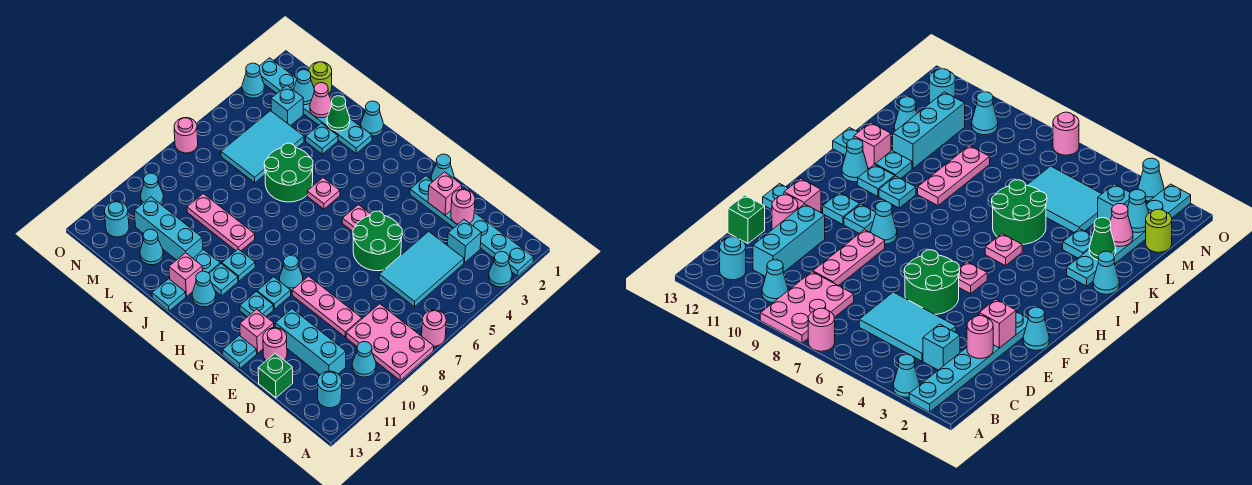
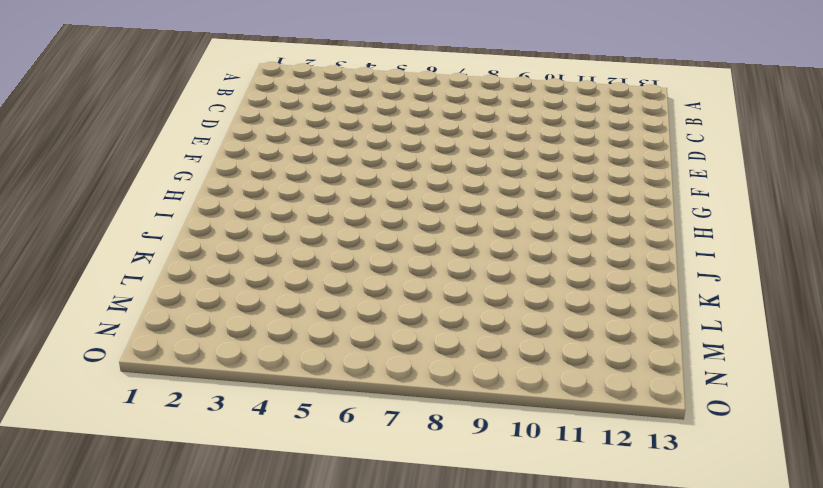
none -> cyan 1x6 plate [410,176,534,276]
none -> cyan 1x1 cone [489,252,512,287]
none -> pink 1x1 round brick [422,310,446,346]
none -> pink 2x3 plate [346,304,434,380]

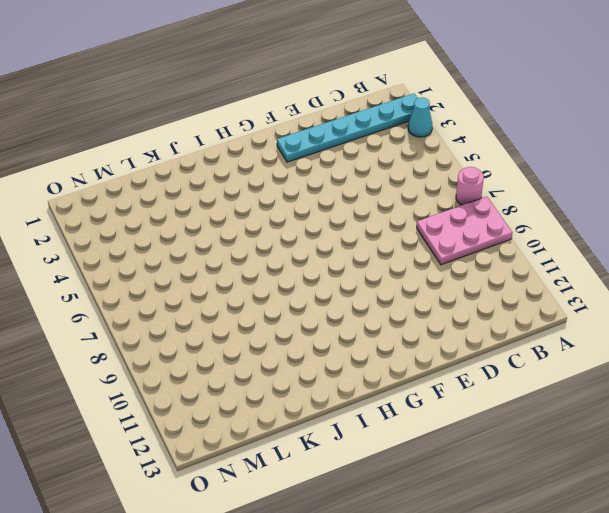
none -> cyan 1x1 cone [352,342,376,377]
none -> cyan 1x1 round brick [318,371,342,408]
none -> cyan 1x1 brick [447,220,481,263]
none -> cyan 2x3 tile [379,231,464,307]

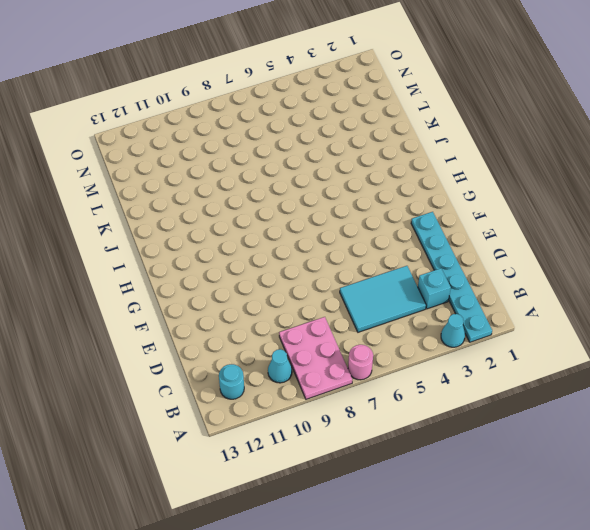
none -> cyan 1x3 brick [275,309,346,375]
none -> pink 1x3 plate [292,276,362,337]
none -> green 1x1 brick [258,353,293,398]
none -> green 2x2 round brick [353,211,402,271]

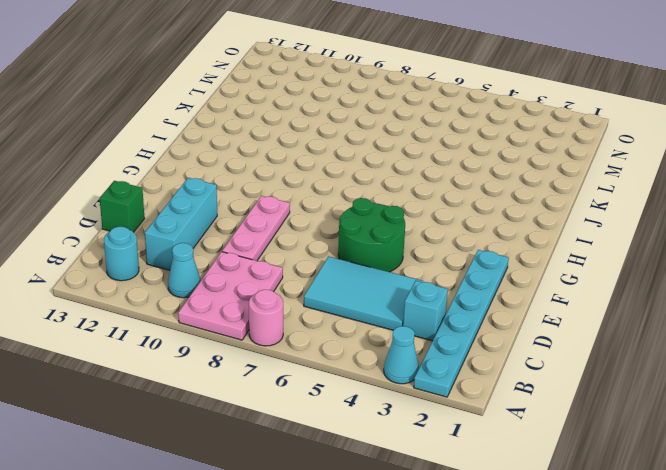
none -> pink 1x1 round brick [263,328,287,361]
none -> cyan 1x1 cone [431,154,454,181]
none -> pink 1x1 brick [240,309,274,353]
none -> cyan 1x1 plate [223,336,257,369]

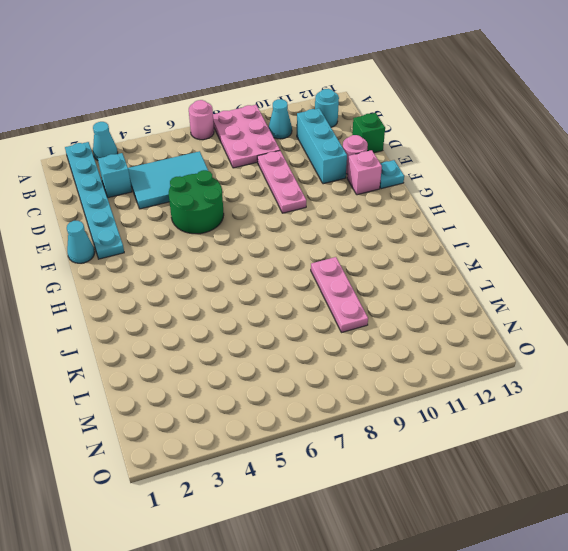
none -> pink 1x1 plate [342,205,371,231]
none -> cyan 1x1 cone [280,255,303,291]
none -> cyan 1x1 plate [257,277,291,309]
none -> cyan 1x1 plate [240,292,273,317]

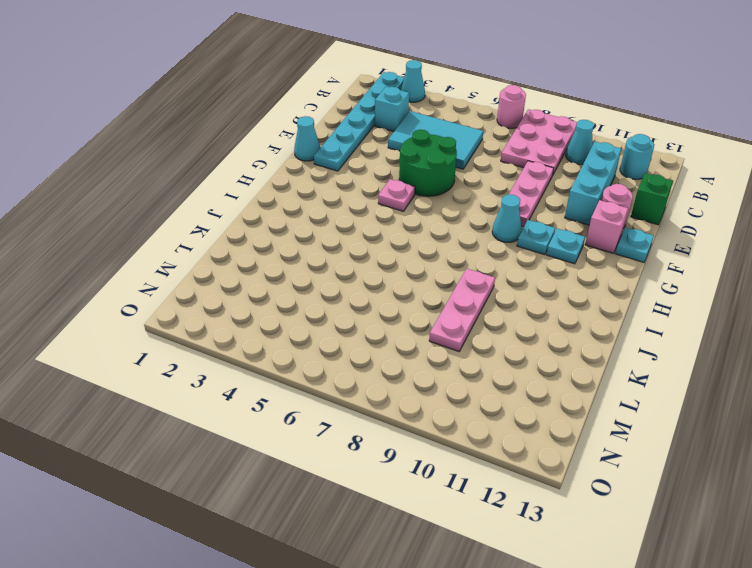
none -> pink 1x1 plate [307,178,340,209]
none -> cyan 1x1 plate [222,249,255,281]
none -> cyan 1x1 plate [209,264,238,296]
none -> cyan 1x1 cone [192,271,216,307]

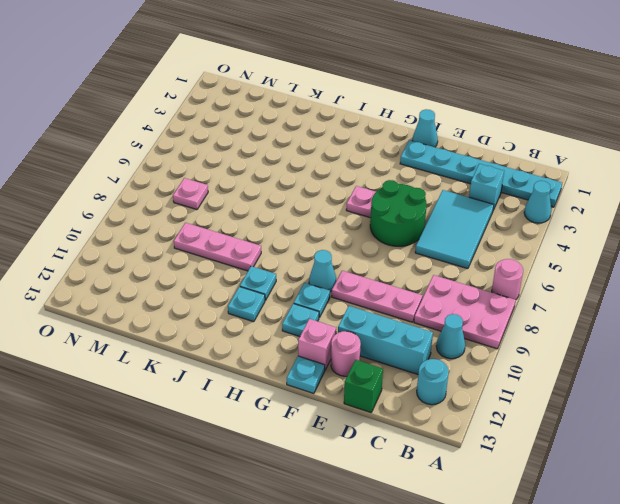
pink 1x1 plate [173,178,208,210] -> pink 1x1 plate moved to [307,178,340,209]
none -> cyan 1x1 cone [192,271,216,307]
none -> cyan 1x1 cone [361,101,383,136]
none -> cyan 1x6 plate [259,58,372,153]
none -> green 2x2 round brick [264,143,313,202]

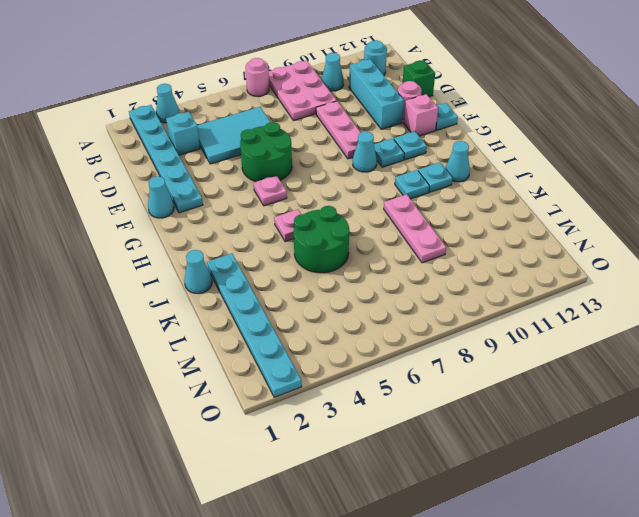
none -> cyan 1x1 plate [193,250,220,273]
none -> pink 1x1 brick [169,253,203,296]
none -> cyan 1x1 plate [152,279,186,311]
none -> cyan 1x1 plate [306,123,338,154]

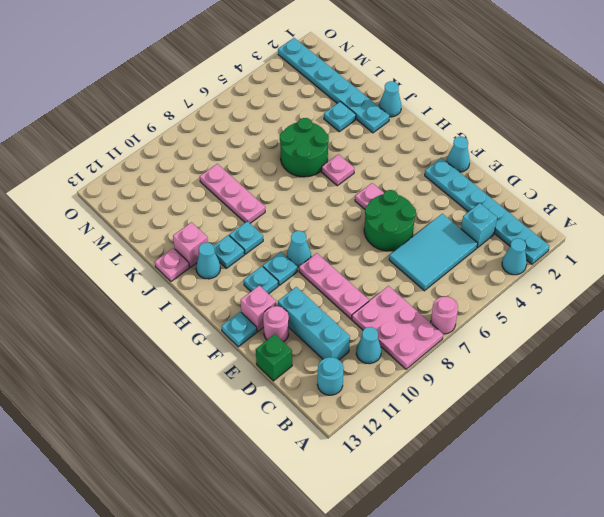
pink 1x1 plate [155,248,190,281] -> cyan 1x1 plate [152,279,186,311]
none -> cyan 1x1 plate [193,250,220,273]
none -> cyan 1x3 brick [134,197,203,260]
none -> cyan 2x3 tile [221,111,304,183]
none -> cyan 1x1 cone [140,229,163,265]

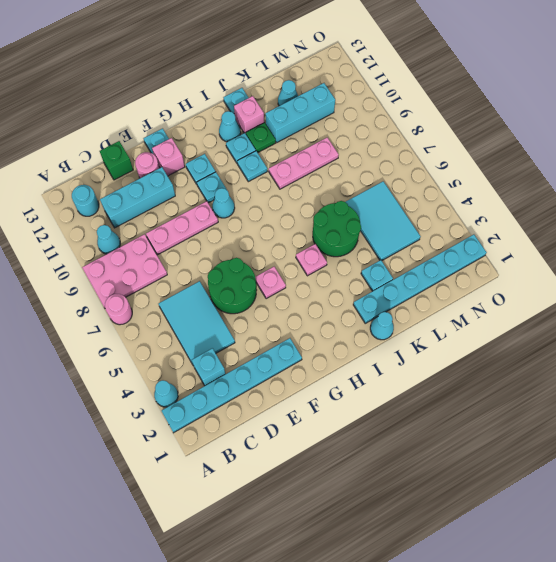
green 1x1 plate [246,123,276,153] -> cyan 1x1 plate [193,250,220,273]
none -> cyan 1x1 cone [431,154,454,181]
none -> lime 1x1 round brick [309,62,332,93]
none -> cyan 1x1 brick [271,86,303,126]
none -> cyan 1x1 cone [141,173,164,204]

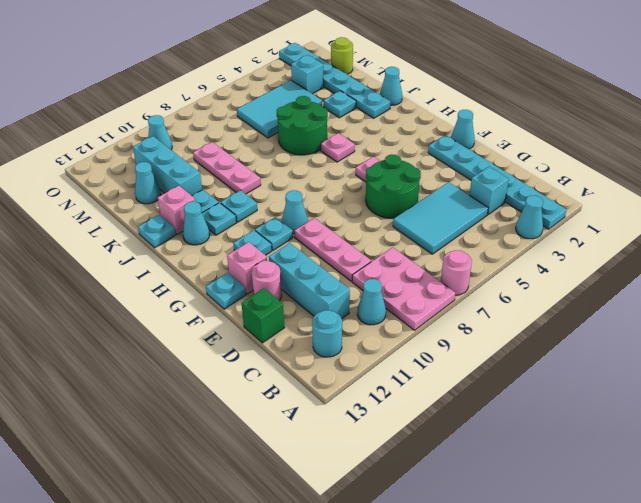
none -> cyan 1x1 round brick [105,201,129,237]
none -> cyan 1x1 cone [242,63,264,98]
none -> pink 1x1 round brick [174,118,198,153]
none -> pink 1x1 round brick [451,189,475,224]

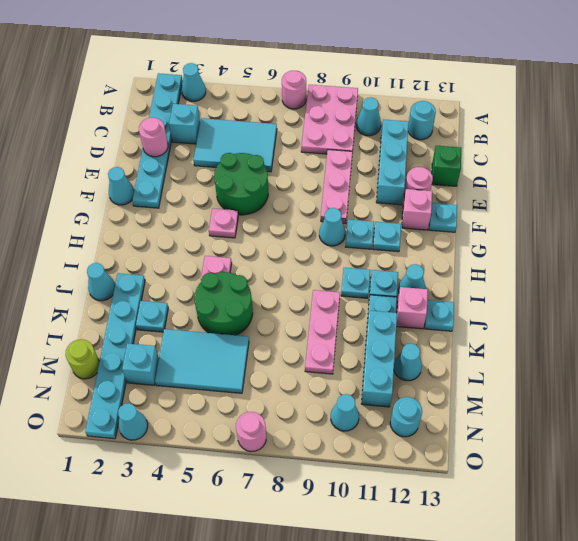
none -> pink 1x1 brick [428,172,462,215]
none -> green 1x1 cone [327,96,350,131]
none -> pink 1x1 cone [310,83,332,118]
none -> cyan 1x1 cone [293,70,314,105]

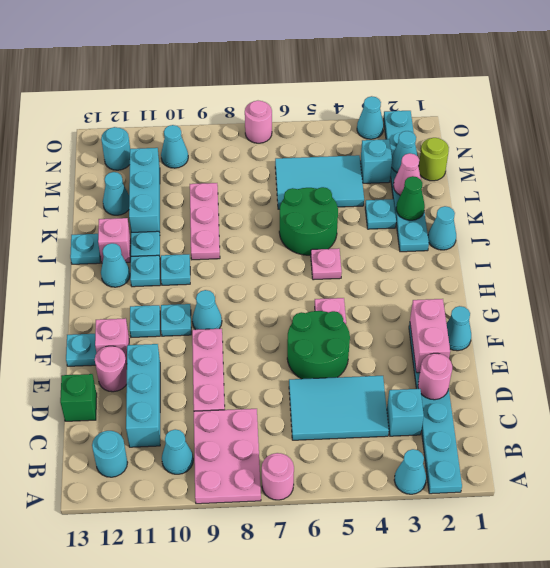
pink 1x2 brick [410,299,450,373] -> pink 1x1 brick [428,172,462,215]

